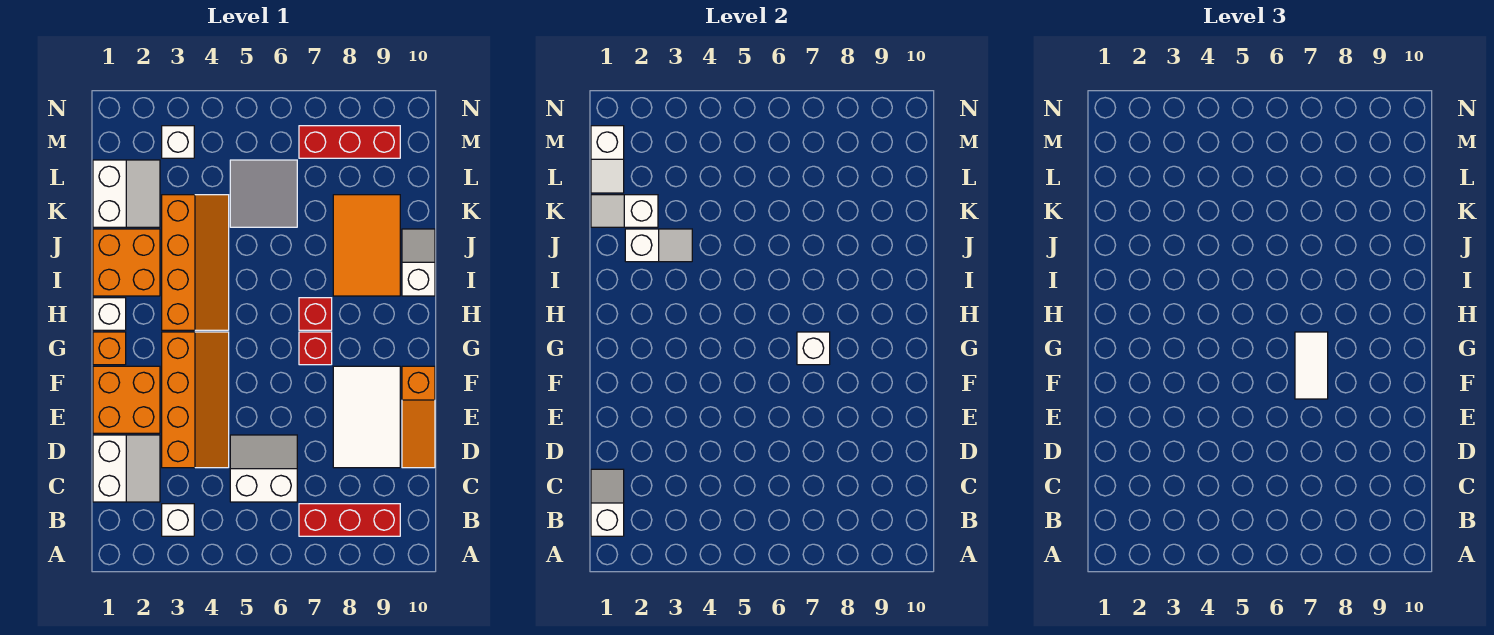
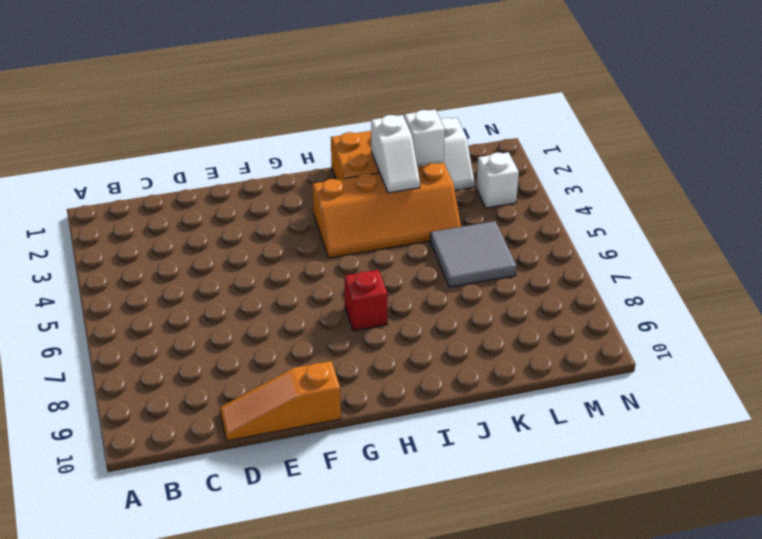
none -> white 1x1 brick [162,504,194,536]
none -> red 1x3 brick [299,504,400,536]
none -> white 2x2 slope [93,435,160,502]

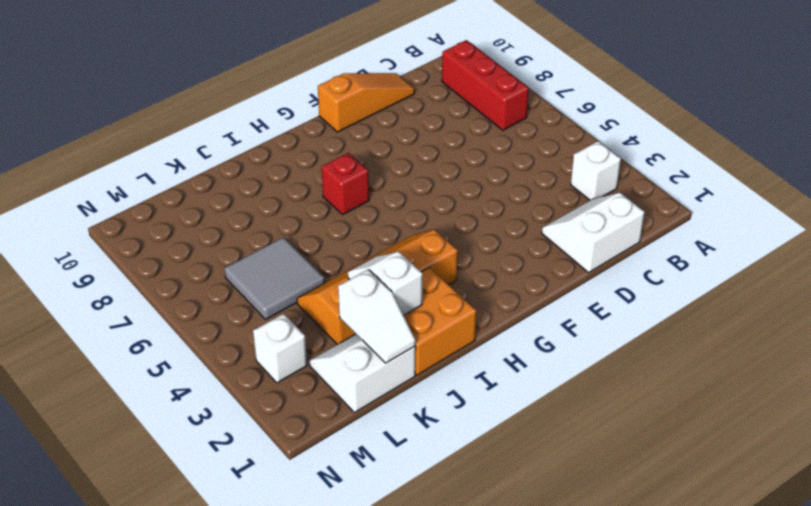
none -> white 2x2 slope [230,435,297,502]
none -> orange 2x4 slope [162,332,229,468]
none -> white 2x3 tile [333,366,400,468]

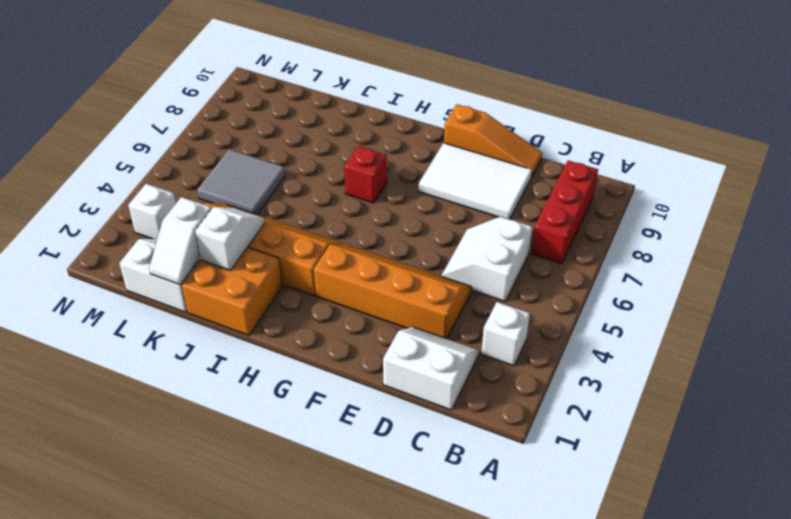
none -> orange 2x2 brick [93,366,160,433]
none -> orange 1x1 brick [93,332,126,365]
none -> red 1x1 brick [299,332,332,365]

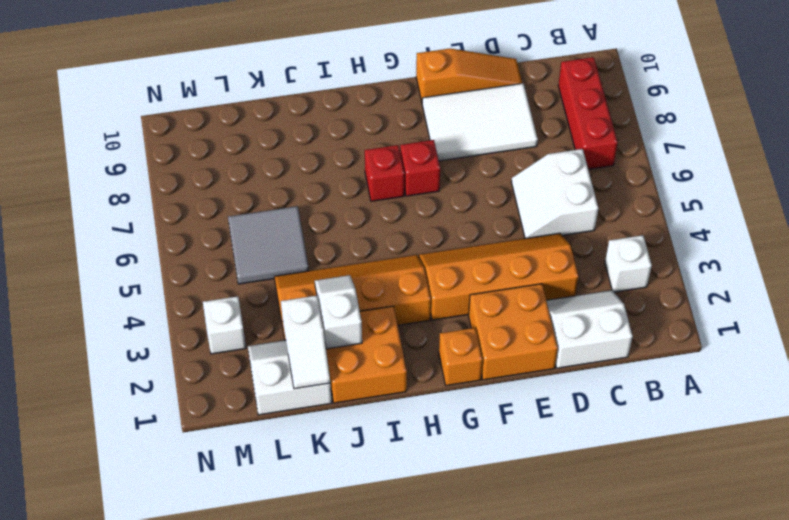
none -> white 1x1 brick [93,298,126,330]
none -> orange 2x3 tile [333,195,400,296]
none -> white 1x2 slope [402,229,435,296]

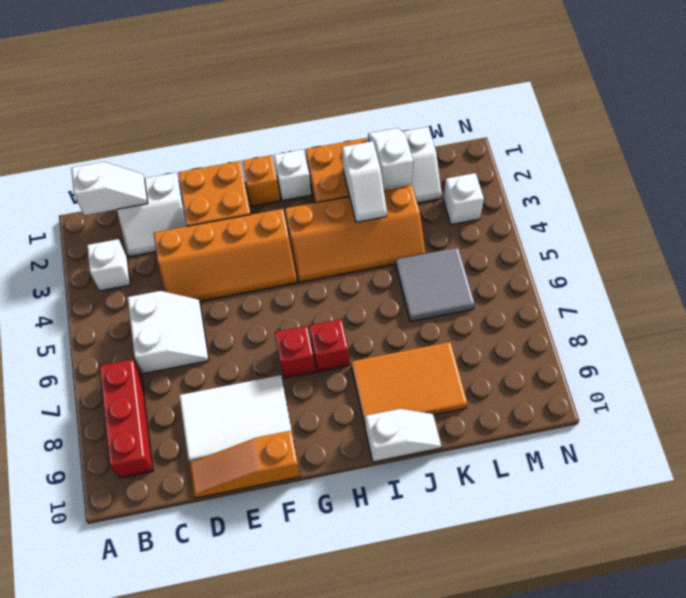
none -> red 1x3 brick [299,126,400,158]
none -> white 1x1 brick [797,332,830,365]
none -> white 1x2 slope [591,126,624,193]

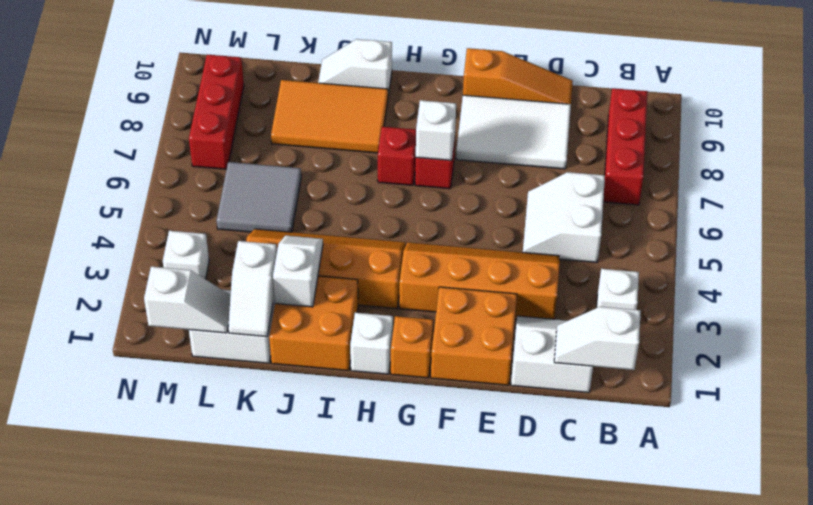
none -> white 1x2 tile [1295,332,1328,399]

